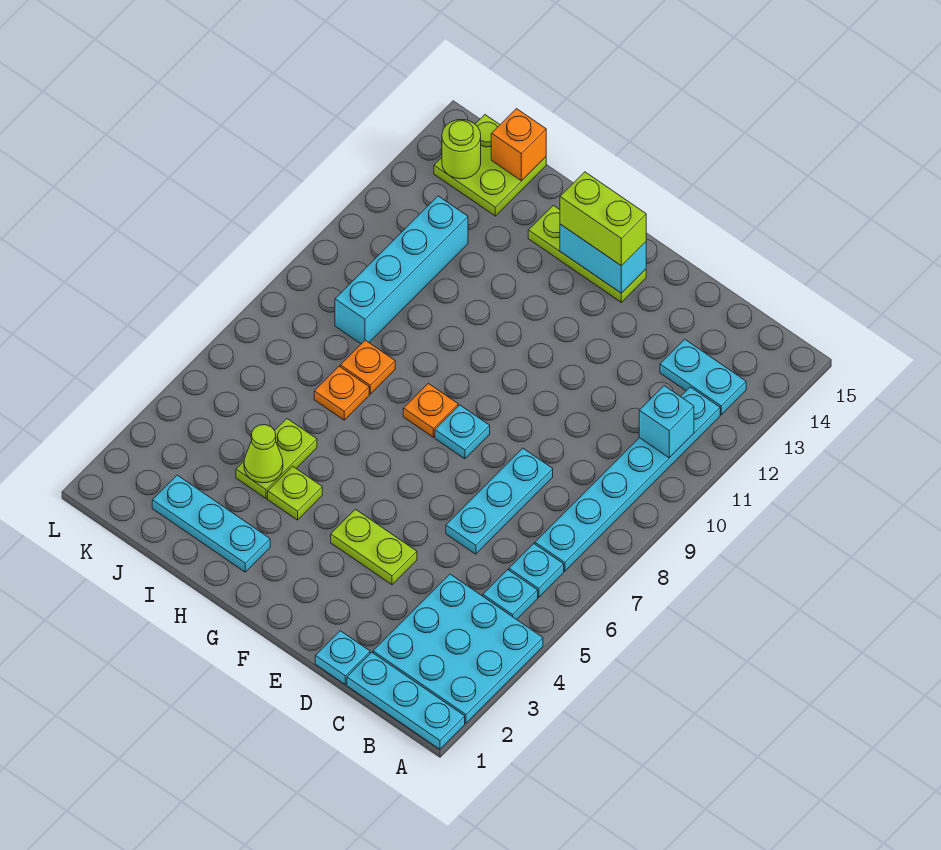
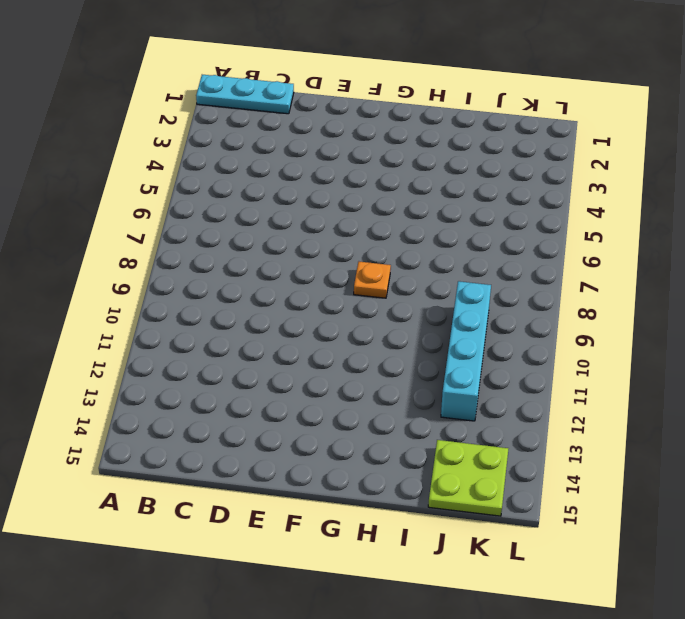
none -> cyan 3x3 plate [373,574,543,723]
none -> cyan 1x1 plate [483,570,538,619]
none -> cyan 1x1 plate [509,544,564,597]

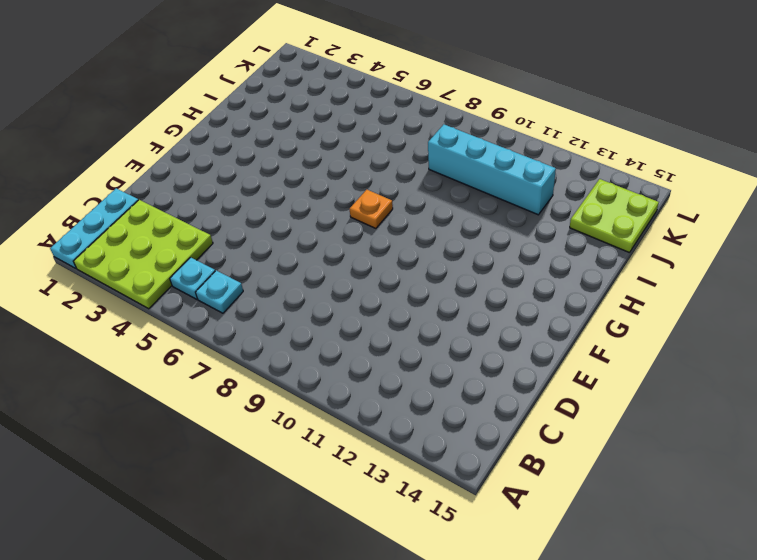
lime 3x3 plate [74,200,213,309] -> cyan 3x3 plate [373,574,543,723]
none -> cyan 1x6 plate [535,387,720,571]
none -> cyan 1x2 plate [660,339,746,415]
none -> cyan 1x1 plate [315,631,370,684]

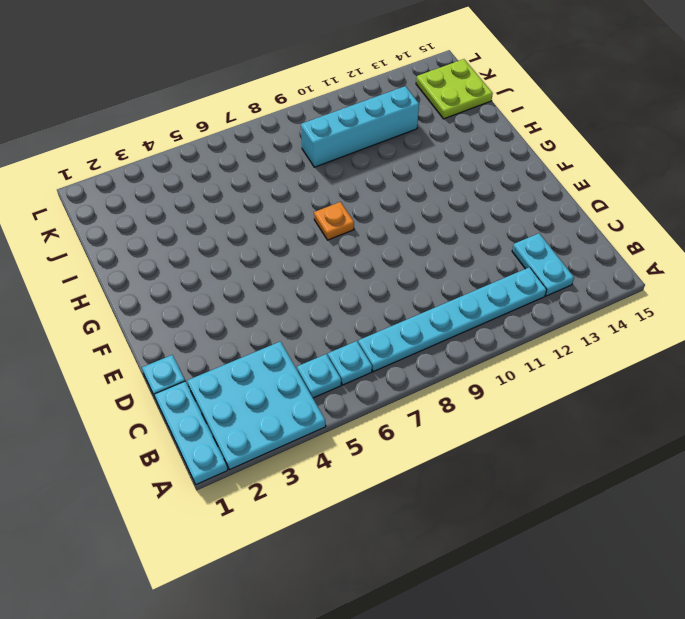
none -> cyan 1x3 plate [446,448,553,554]
none -> lime 1x2 plate [331,509,417,585]
none -> cyan 1x1 plate [435,405,490,459]

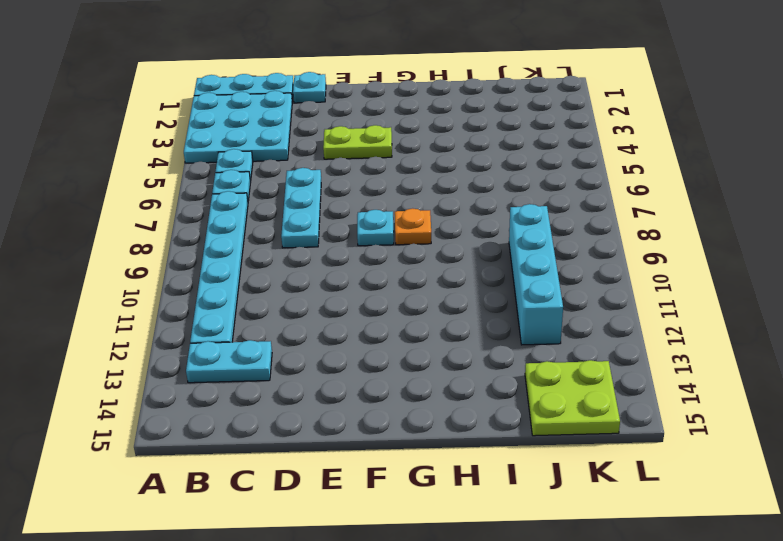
none -> lime 1x3 plate [528,205,646,302]
none -> cyan 1x3 plate [152,475,270,572]
none -> lime 1x1 plate [268,466,322,520]

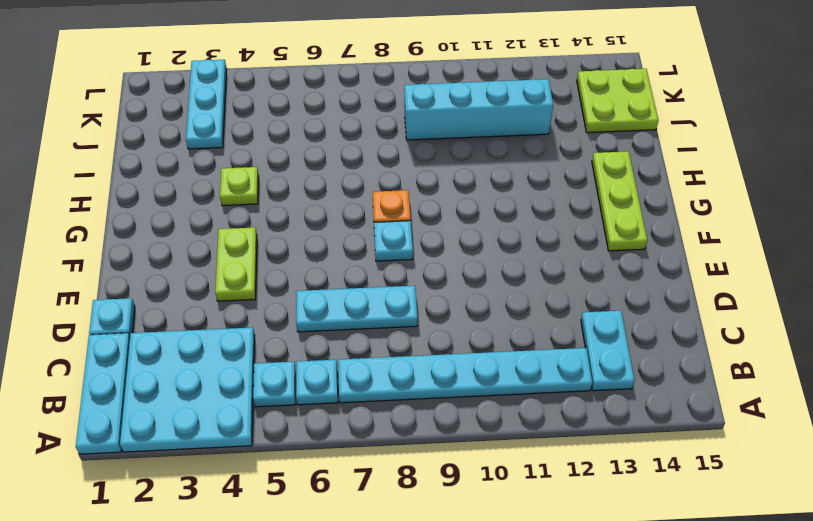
cyan 1x3 plate [186,60,227,149] -> cyan 1x3 plate moved to [152,475,270,572]
none -> lime 1x2 plate [236,419,317,498]
none -> orange 1x1 plate [314,366,369,420]
none -> orange 1x1 plate [340,340,395,394]

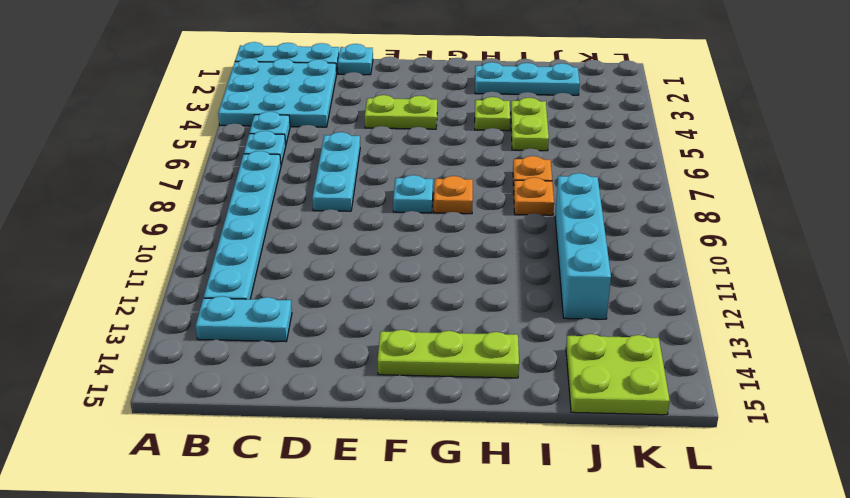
none -> cyan 1x1 brick [639,386,694,458]
none -> cyan 1x2 brick [560,224,646,293]
none -> lime 1x1 cone [244,425,283,483]

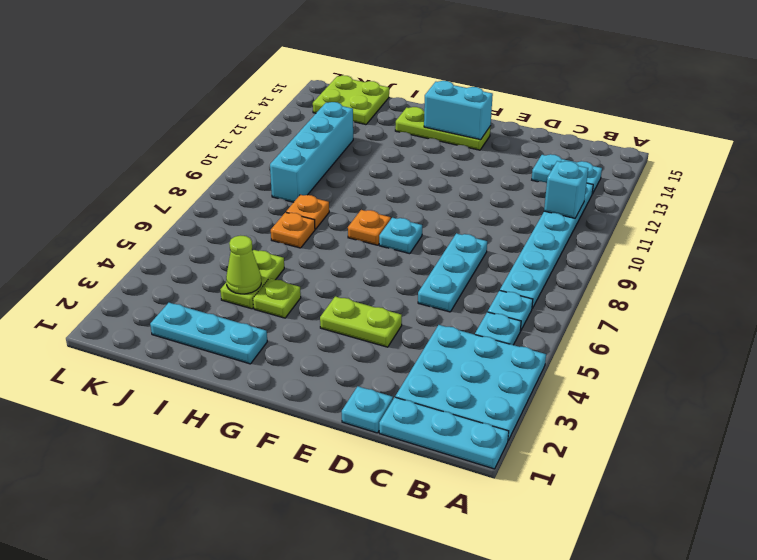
none -> orange 1x1 brick [491,109,546,181]
none -> lime 1x1 round brick [442,119,481,179]
none -> lime 1x2 brick [560,172,646,266]

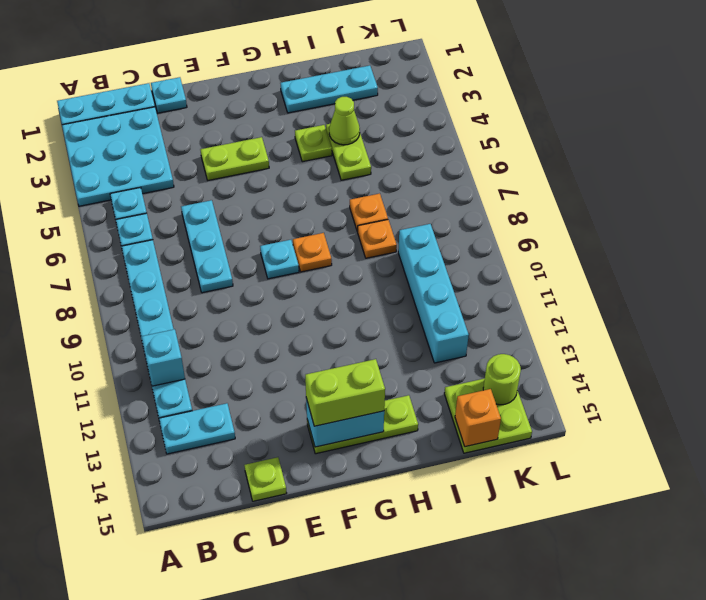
lime 1x1 plate [245,457,287,501] -> none

